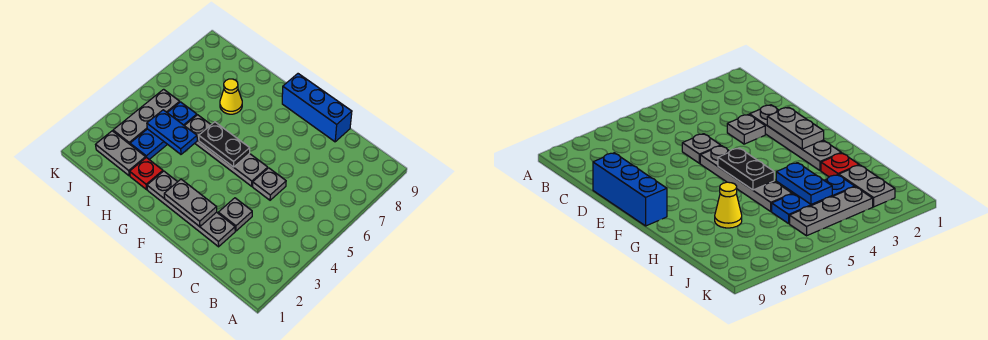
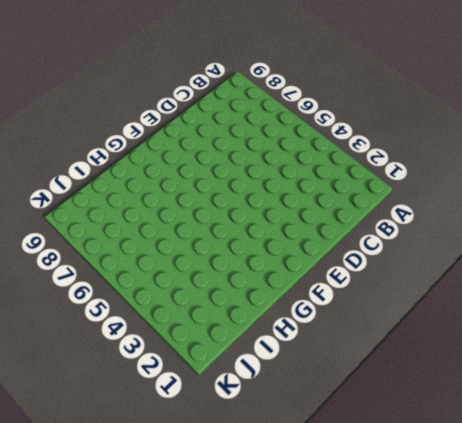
none -> grey 1x4 plate [147,171,235,247]
none -> grey 1x1 plate [218,198,252,231]
none -> grey 1x1 plate [253,168,286,200]

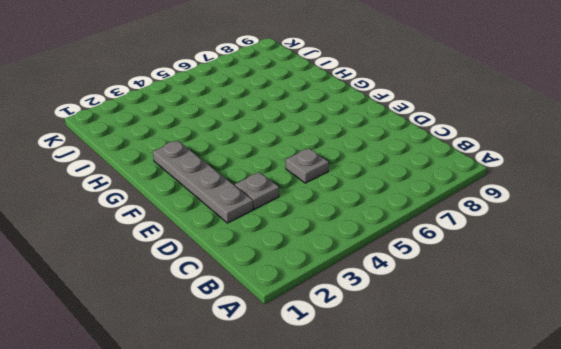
none -> blue 1x3 brick [282,74,352,142]
none -> grey 1x4 plate [185,115,268,186]
none -> red 1x1 plate [130,157,163,190]

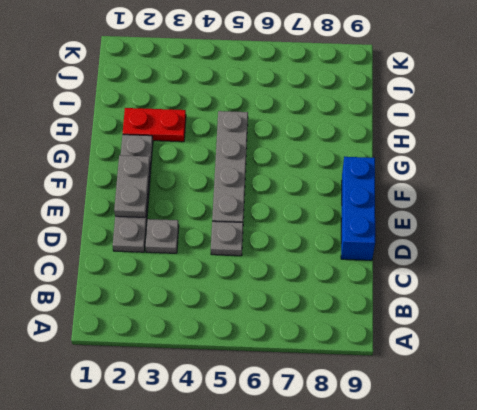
red 1x2 plate [123,108,186,142] -> red 1x1 plate [130,157,163,190]
none -> yellow 1x1 cone [220,79,242,114]
none -> grey 1x2 plate [96,131,146,176]
none -> blue 1x3 plate [130,102,197,159]

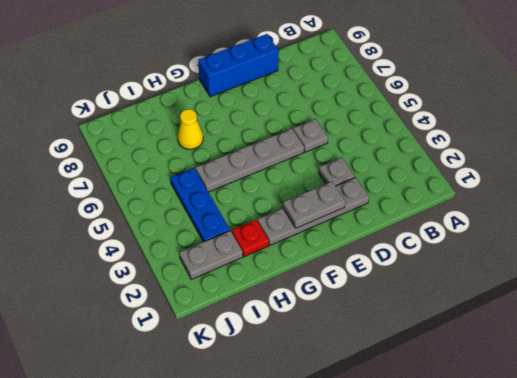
none -> grey 1x3 plate [113,89,180,144]
none -> black 1x2 plate [199,122,250,167]
none -> blue 1x2 plate [147,110,197,154]

